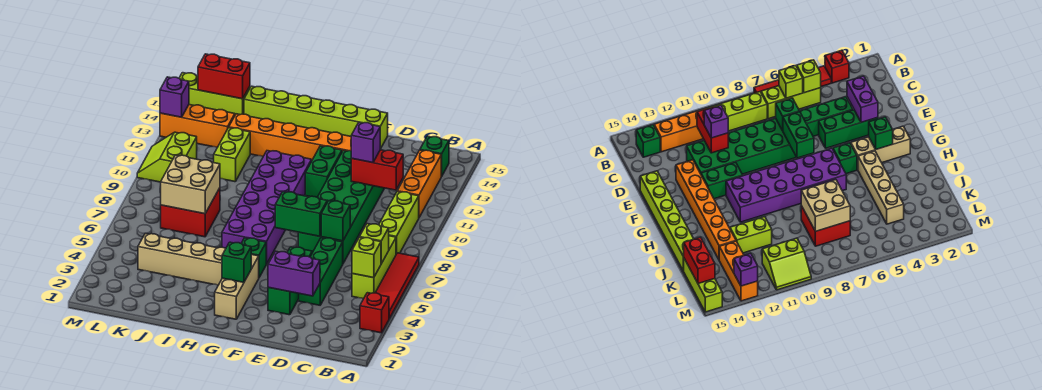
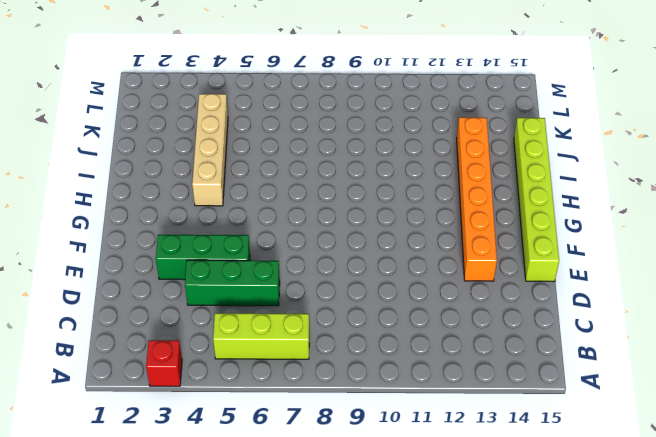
none -> red 1x4 tile [376,253,419,318]
none -> lime 1x3 brick [379,192,419,254]
none -> orange 1x3 brick [397,150,442,217]
none -> green 1x1 brick [420,136,449,176]

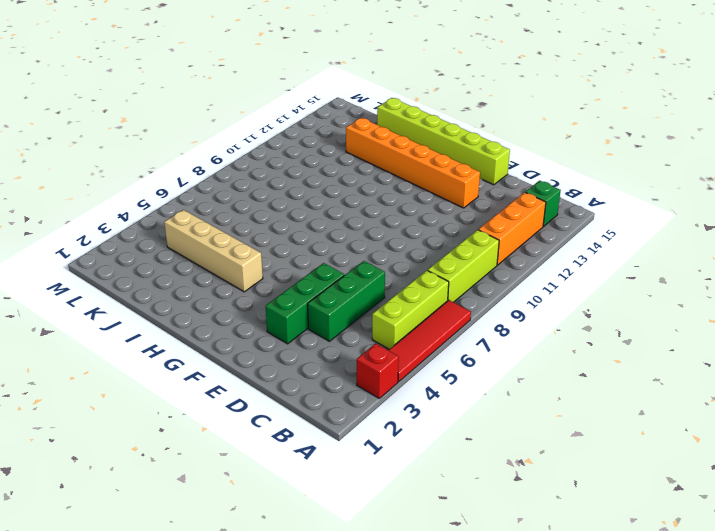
none -> green 2x6 brick [298,150,384,263]
none -> green 1x2 brick [305,146,342,197]
none -> tan 1x3 brick [215,254,259,319]
none -> green 1x1 brick [241,238,266,277]

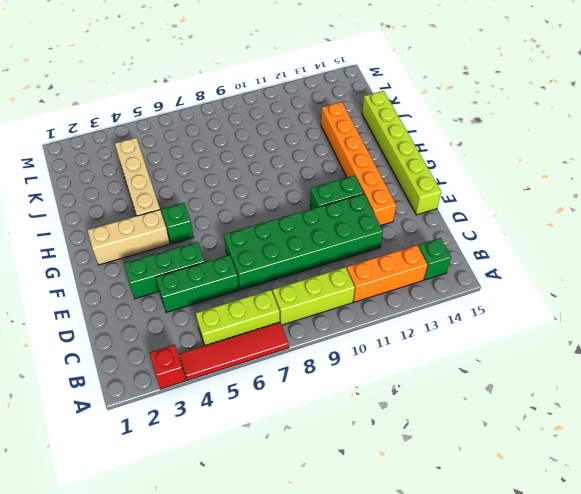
none -> purple 2x6 brick [222,151,312,264]
none -> red 2x2 brick [161,188,220,237]
none -> lime 1x2 brick [214,128,250,182]
none -> orange 1x3 brick [160,105,235,148]

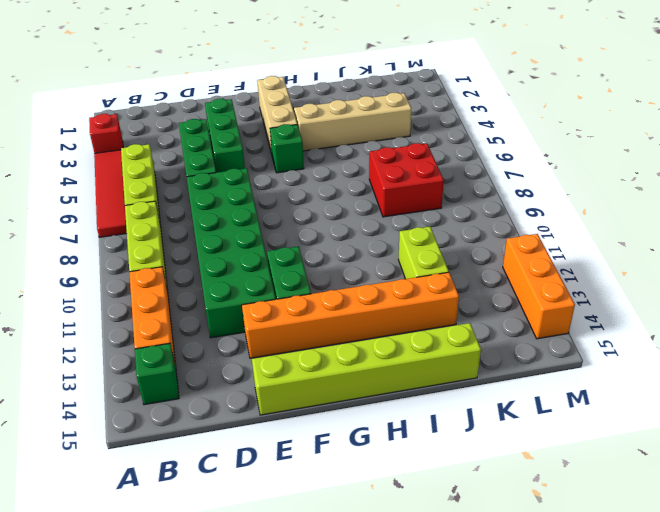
orange 1x3 brick [503,234,575,339] -> orange 1x3 brick turned to [160,105,235,148]
none -> purple 2x6 brick [222,151,312,264]
none -> lime 1x3 brick [179,73,250,115]
none -> lime 2x2 slope [137,132,197,182]
none -> lime 1x1 brick [352,237,381,278]

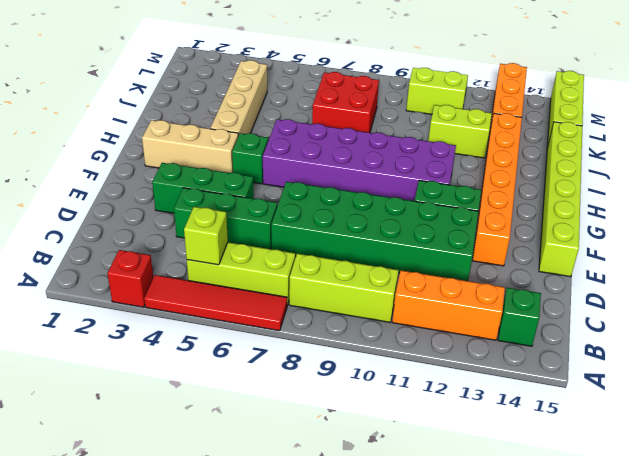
none -> lime 1x1 brick [360,224,389,263]
none -> red 1x2 brick [351,150,403,190]
none -> purple 1x2 brick [268,251,320,296]
none -> green 1x1 brick [321,201,350,241]

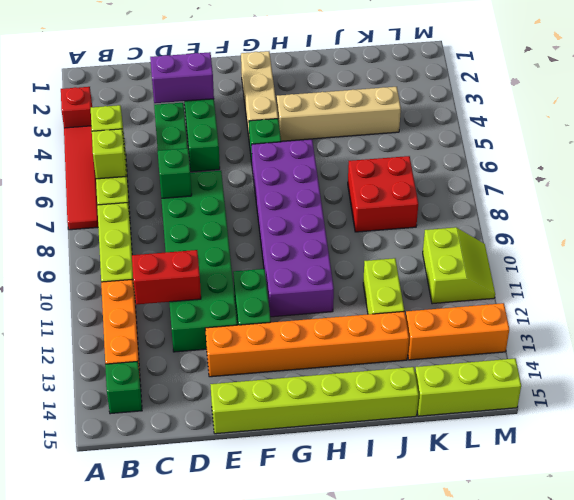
none -> green 1x2 brick [275,192,327,236]
none -> green 1x1 brick [222,242,251,282]
none -> tan 2x2 brick [161,155,220,214]
none -> red 1x2 brick [198,54,250,99]

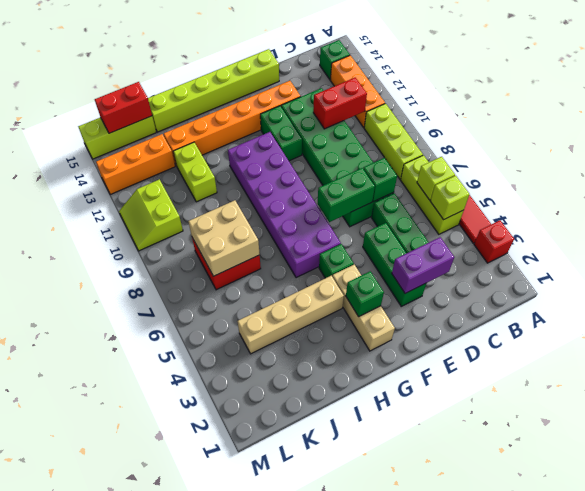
none -> purple 1x1 brick [160,77,189,117]
none -> purple 1x1 brick [351,122,380,163]

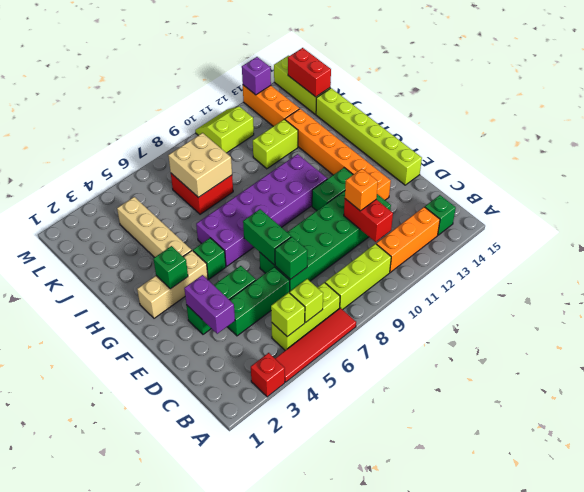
orange 1x1 brick [345,169,378,211] -> purple 1x1 brick [351,122,380,163]

